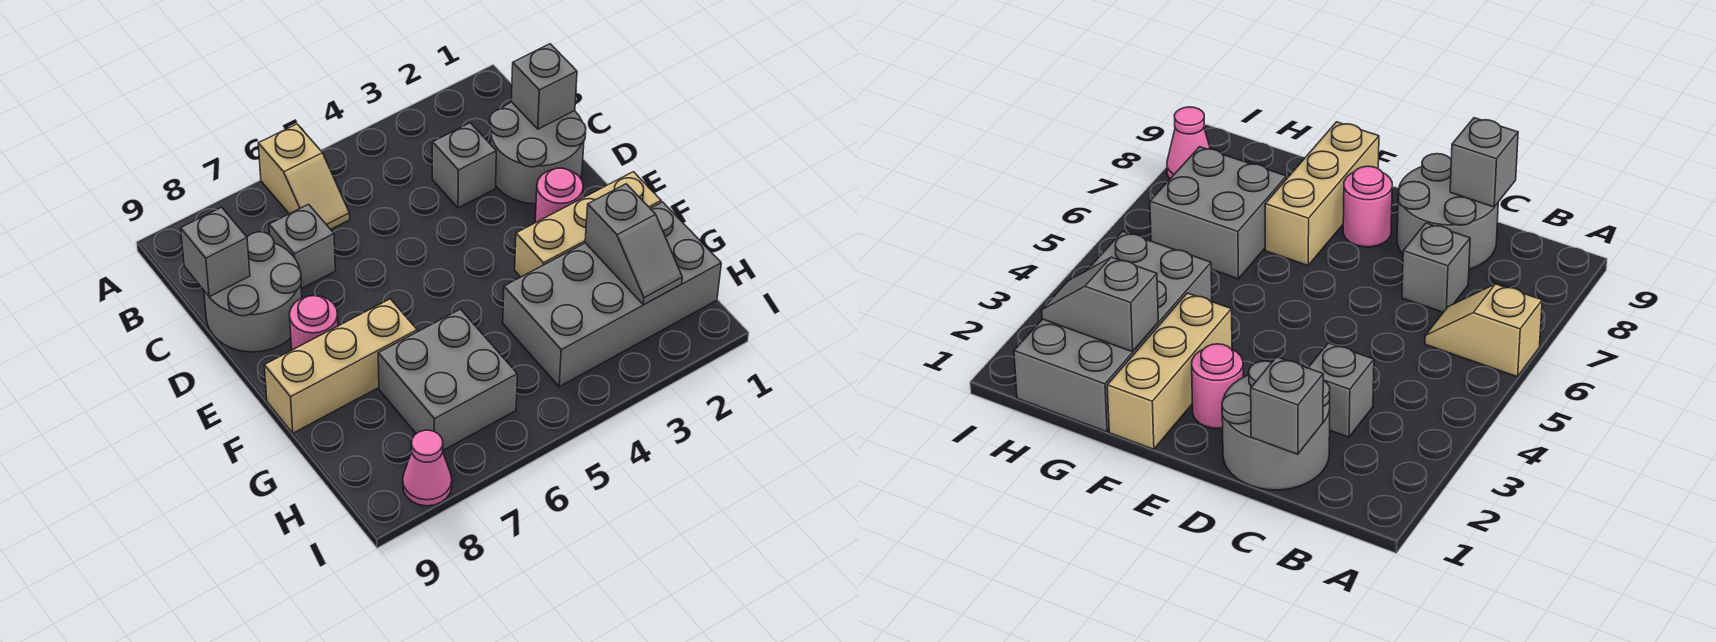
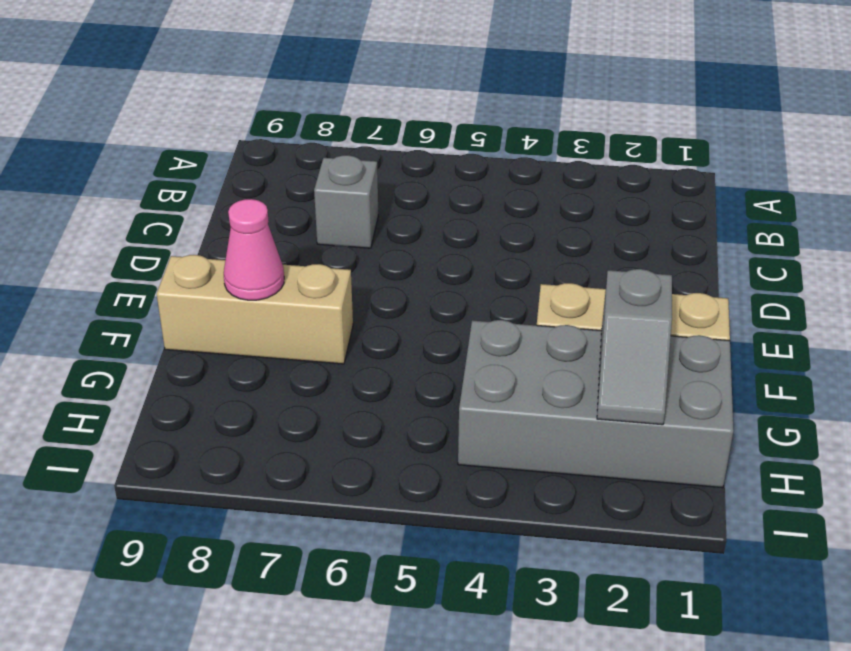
pink 1x1 cone [224,199,284,300] -> pink 1x1 cone moved to [403,430,452,506]
none -> tan 1x2 slope [258,124,350,229]
none -> grey 2x2 round brick [490,102,586,204]
none -> grey 1x1 brick [432,123,496,208]

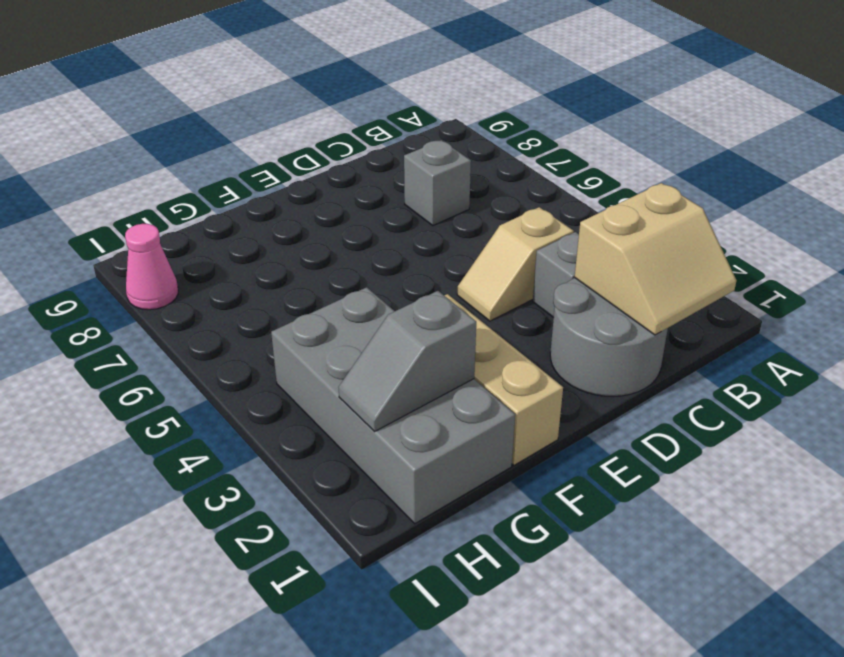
tan 2x2 slope [575,183,736,335] -> grey 1x1 brick [511,44,577,129]
tan 1x2 slope [457,207,574,321] -> tan 1x2 slope moved to [258,124,350,229]
none -> grey 2x2 round brick [204,232,302,352]
none -> pink 1x1 round brick [535,168,583,223]
none -> pink 1x1 round brick [289,296,338,350]

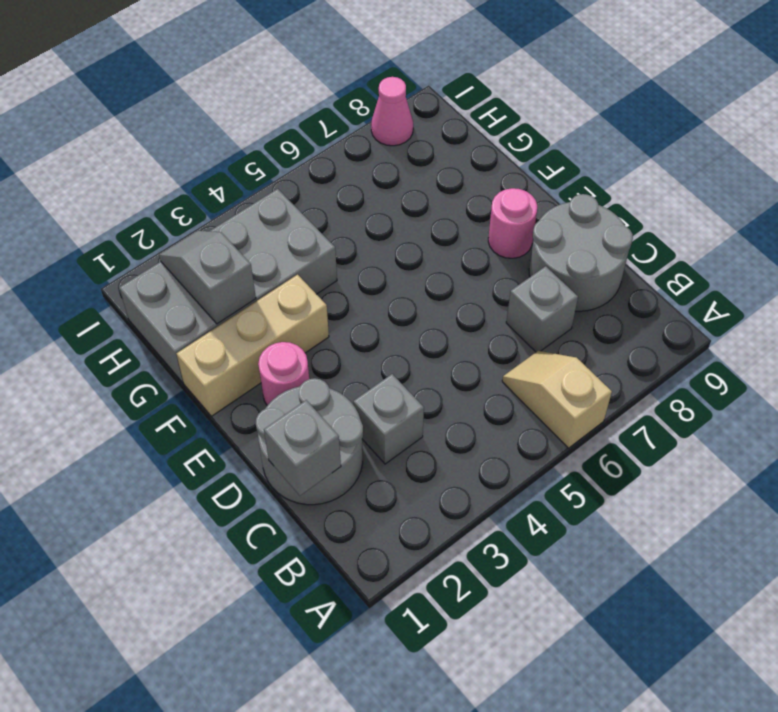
none -> tan 1x3 brick [264,299,417,433]
none -> grey 2x2 brick [378,309,517,450]
none -> grey 1x1 brick [181,207,250,297]

